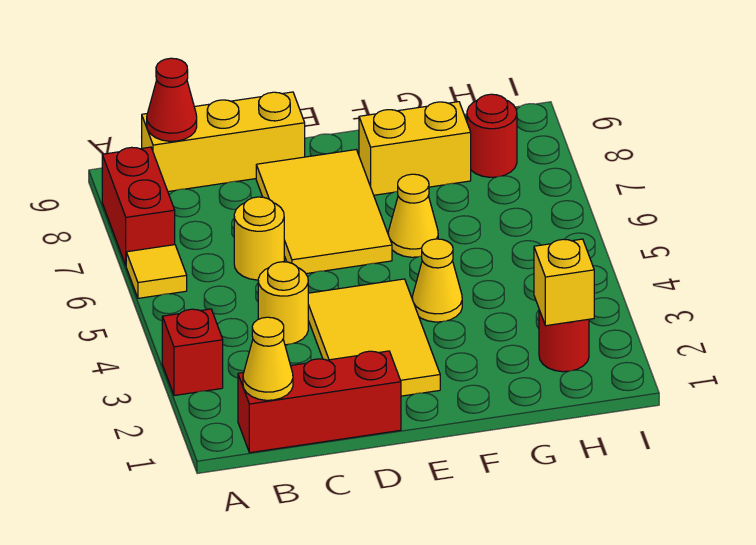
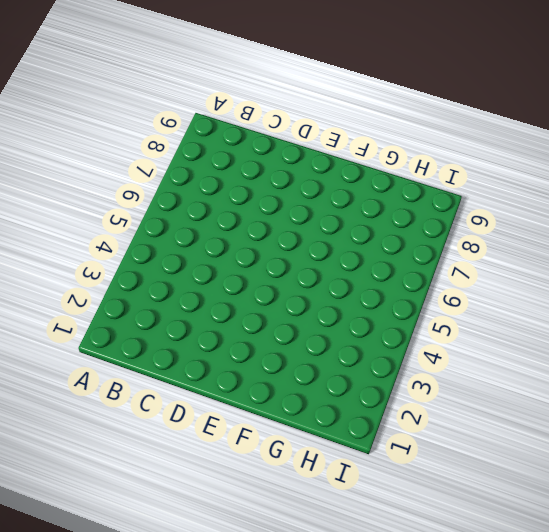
none -> red 1x1 brick [162,309,223,396]
none -> yellow 1x1 tile [126,245,187,298]
none -> red 1x2 brick [102,147,175,265]

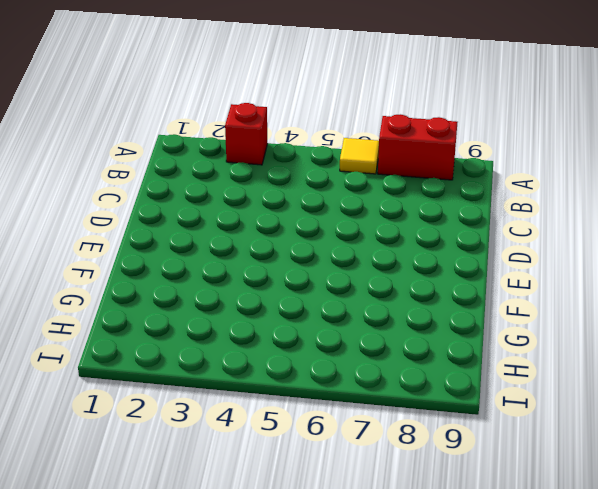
none -> red 1x3 brick [238,351,401,453]
none -> yellow 1x3 brick [142,92,305,192]
none -> yellow 1x1 round brick [258,262,308,345]

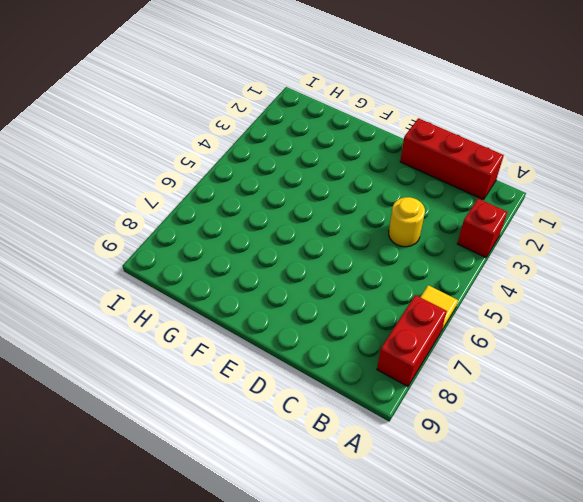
none -> yellow 1x3 brick [142,92,305,192]
none -> yellow 1x1 round brick [234,197,284,280]
none -> yellow 2x3 tile [308,279,440,396]

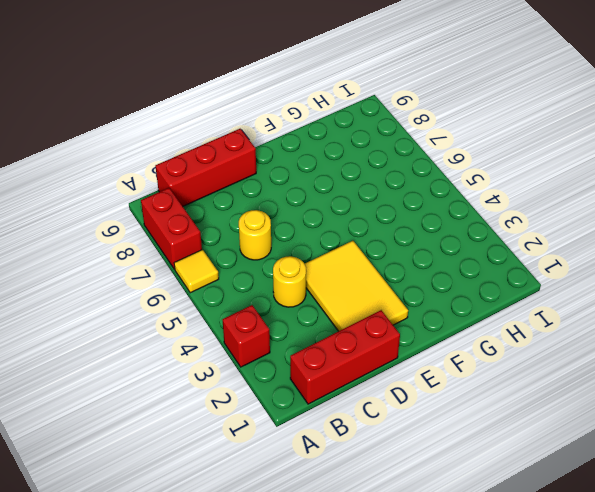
red 1x3 brick [155,129,256,206] -> yellow 1x3 brick [142,92,305,192]
none -> yellow 2x3 tile [256,150,392,274]
none -> yellow 1x1 cone [412,239,462,322]
none -> yellow 1x1 cone [388,174,438,257]

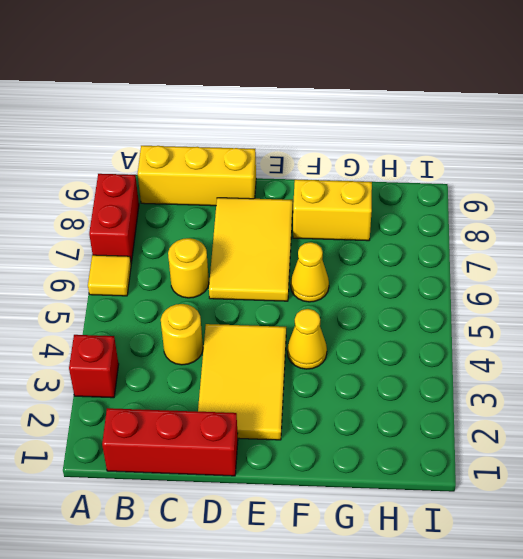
none -> red 1x1 round brick [539,310,589,372]
none -> red 1x1 round brick [467,94,517,177]
none -> yellow 1x1 cone [243,317,293,400]

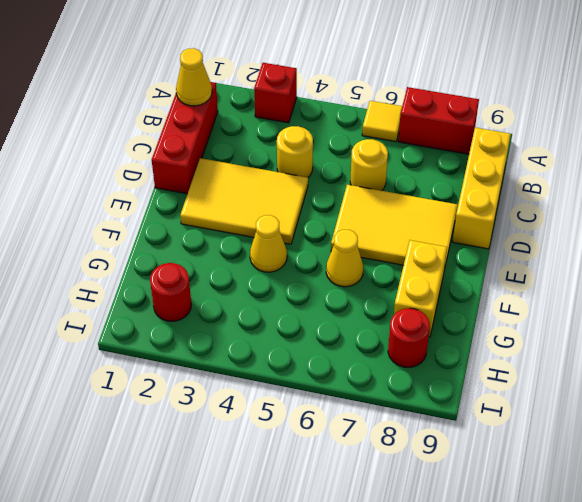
none -> red 1x1 cone [147,58,197,141]
none -> yellow 1x1 brick [534,239,594,326]

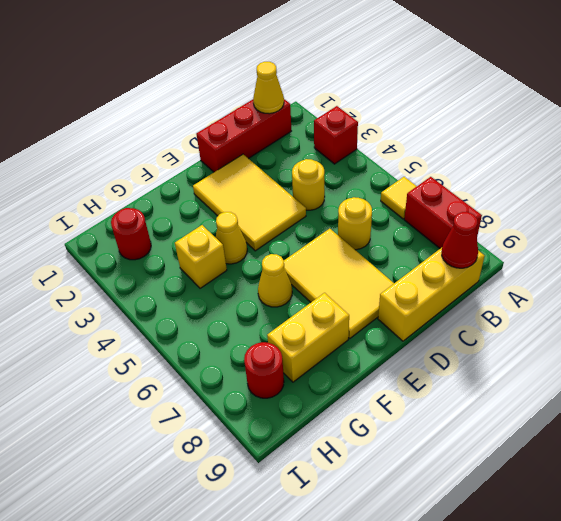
yellow 1x1 brick [175,225,227,288] -> yellow 1x1 brick moved to [534,239,594,326]

